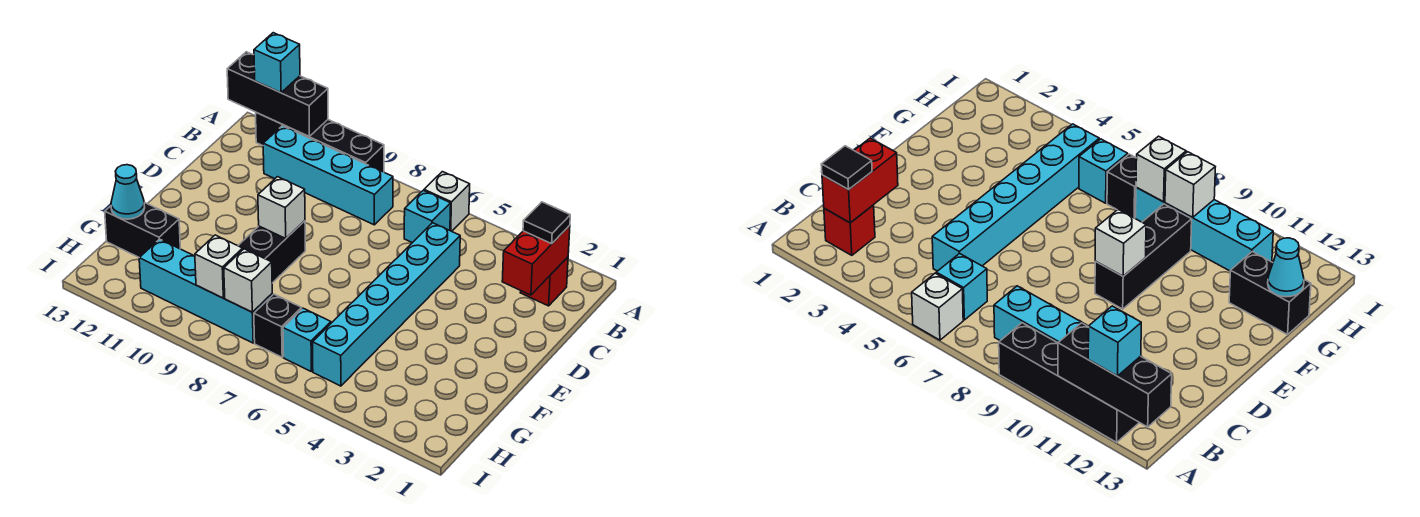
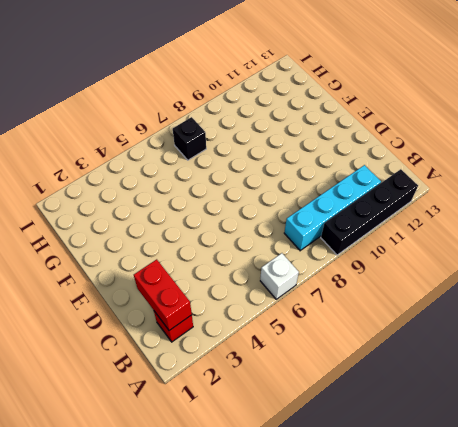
none -> cyan 1x1 brick [404,190,451,243]
none -> cyan 1x6 brick [313,223,460,386]
none -> black 1x3 brick [238,221,305,283]

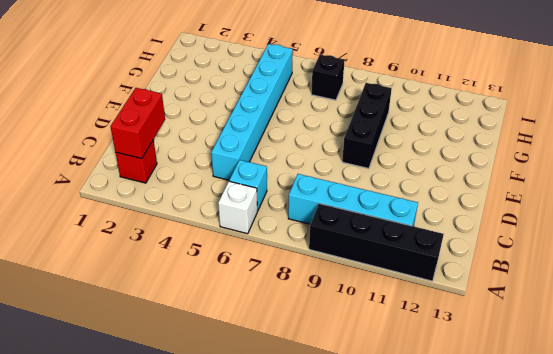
none -> black 1x2 brick [105,202,180,258]
none -> cyan 1x1 brick [283,308,331,371]
none -> cyan 1x4 brick [139,239,272,343]

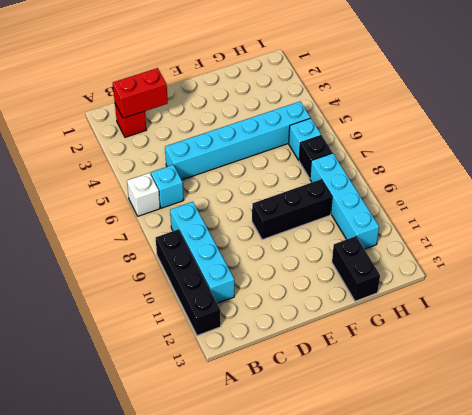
none -> black 1x3 brick [227,52,328,136]
none -> white 1x1 brick [258,177,305,238]
none -> cyan 1x1 cone [111,165,145,219]

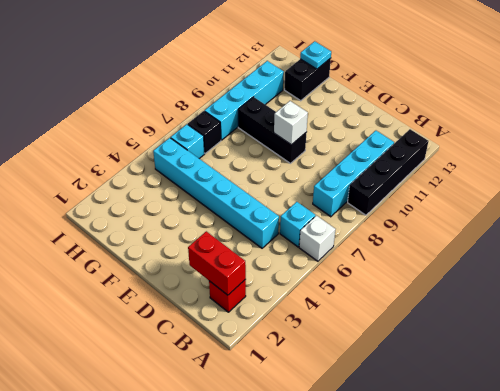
cyan 1x1 plate [300,41,331,69] -> cyan 1x1 cone [111,165,145,219]
none -> black 1x3 brick [227,52,328,136]
none -> white 1x1 brick [224,249,272,312]
none -> white 1x1 brick [195,235,243,298]

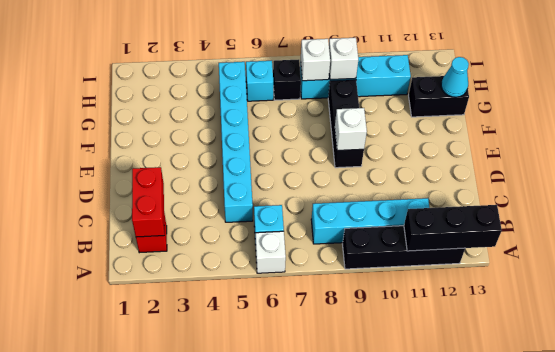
none -> cyan 1x1 brick [254,33,300,93]
none -> black 1x1 tile [523,202,570,244]

